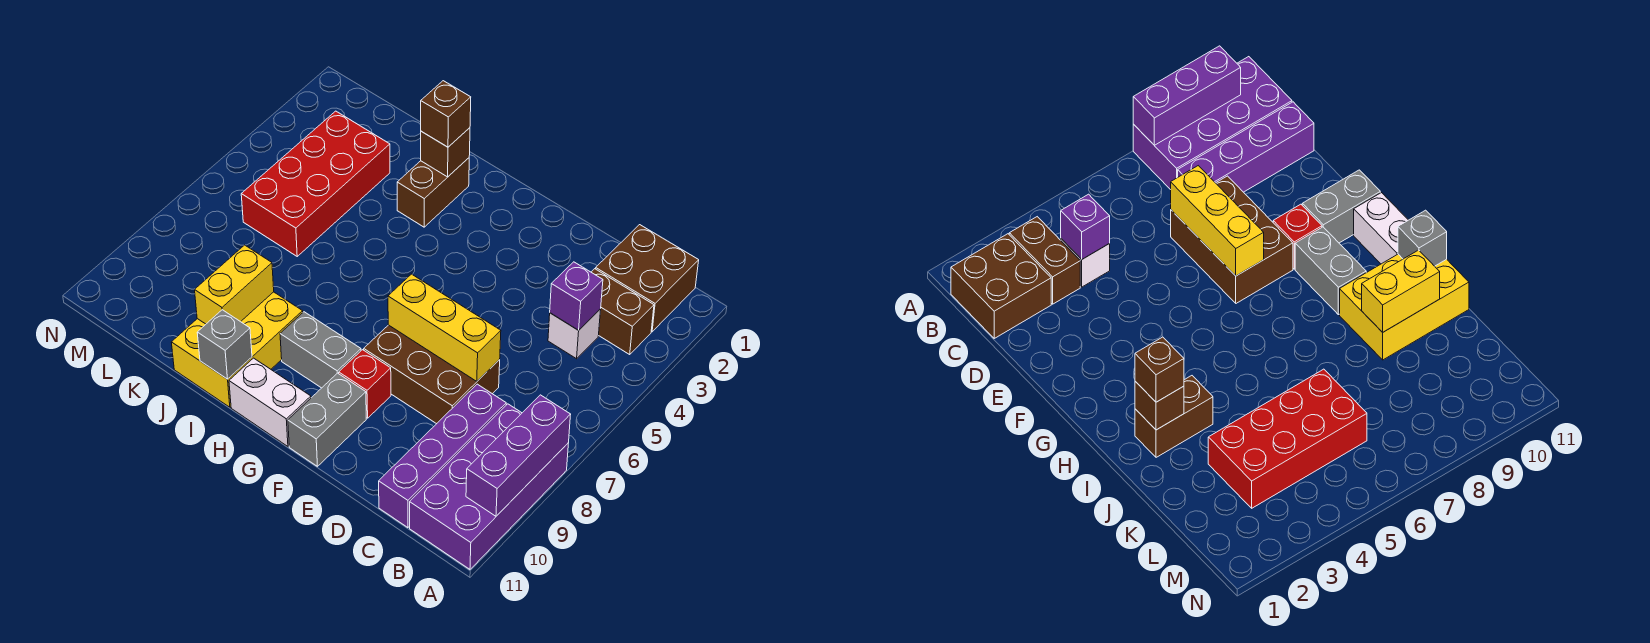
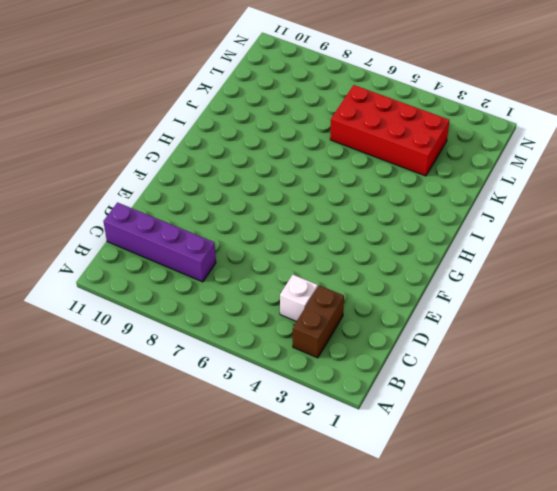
none -> purple 2x4 brick [410,404,568,569]
none -> brown 2x2 brick [596,225,699,332]
none -> brown 2x3 brick [364,325,500,424]

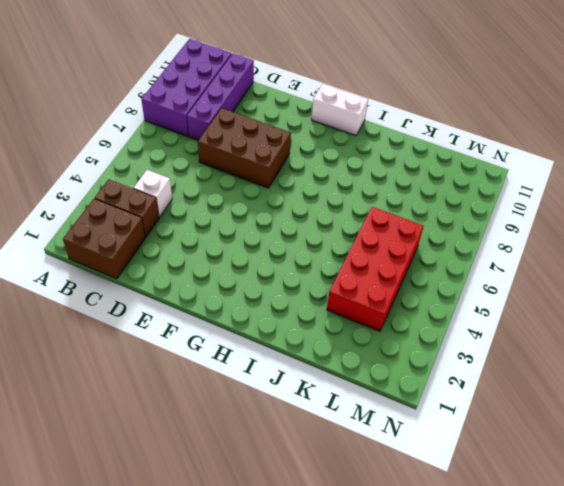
none -> red 1x1 brick [339,350,391,418]
none -> grey 1x2 brick [288,373,366,466]
none -> grey 1x2 brick [280,312,361,388]

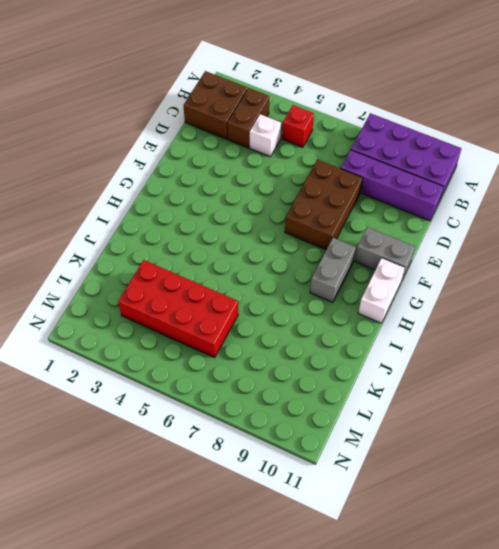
red 1x1 brick [282,105,314,147] -> red 1x1 brick moved to [339,350,391,418]
none -> brown 1x2 brick [397,158,469,227]
none -> yellow 2x3 brick [171,292,303,407]
none -> purple 1x3 brick [466,395,571,516]

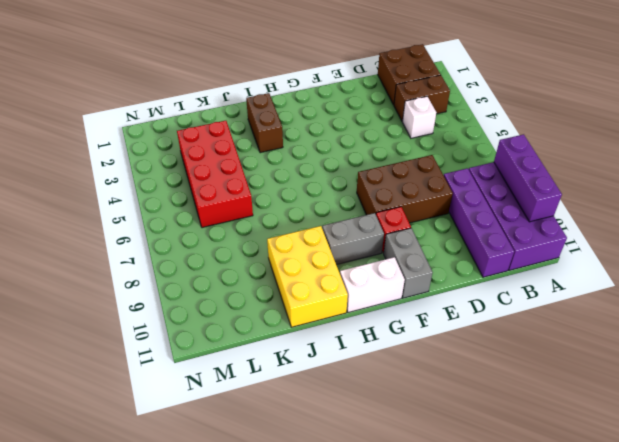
none -> purple 1x1 brick [550,262,603,330]
none -> yellow 1x3 brick [388,274,501,381]
none -> brown 1x1 brick [421,128,470,177]

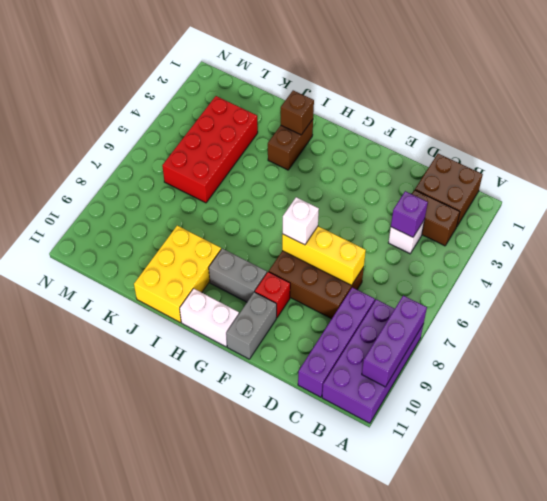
white 1x1 brick [283,197,319,245] -> none
none -> grey 1x1 brick [197,310,252,379]
none -> yellow 1x2 brick [195,245,274,324]
none -> brown 1x1 brick [421,81,471,147]

